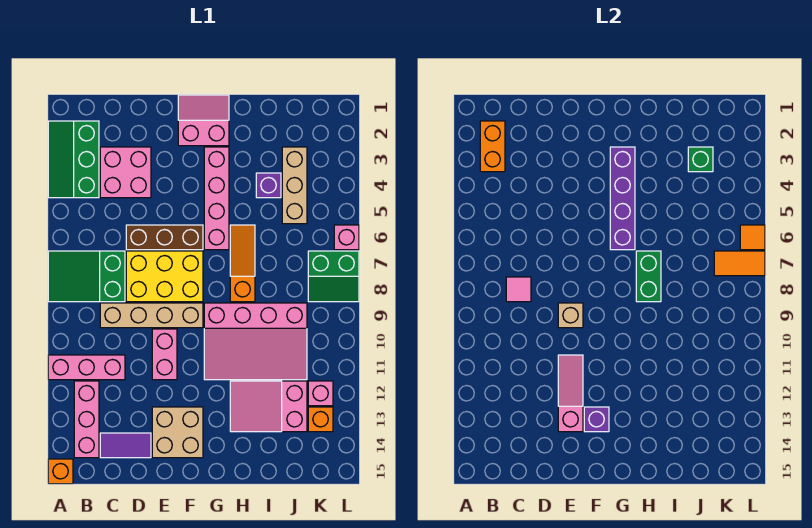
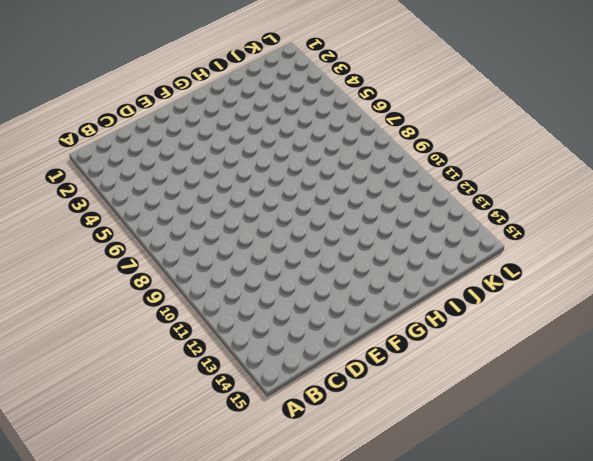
none -> green 2x3 slope [48,121,99,198]
none -> green 2x3 slope [48,251,125,302]
none -> pink 1x3 brick [48,355,125,380]
none -> orange 1x1 brick [48,459,73,484]

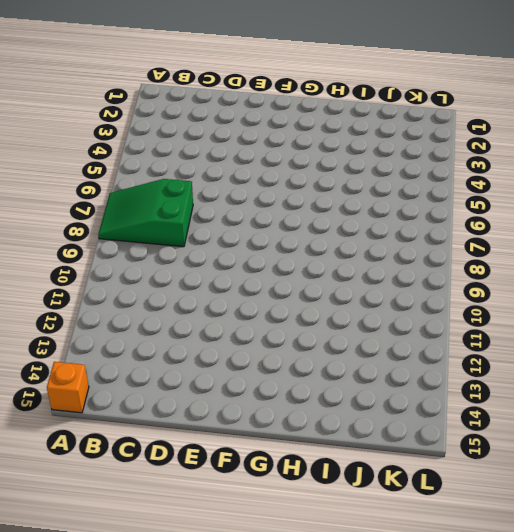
none -> green 2x3 slope [48,121,99,198]
none -> pink 1x3 brick [48,355,125,380]
none -> pink 1x3 brick [74,381,99,458]
none -> pink 2x2 brick [100,147,151,198]

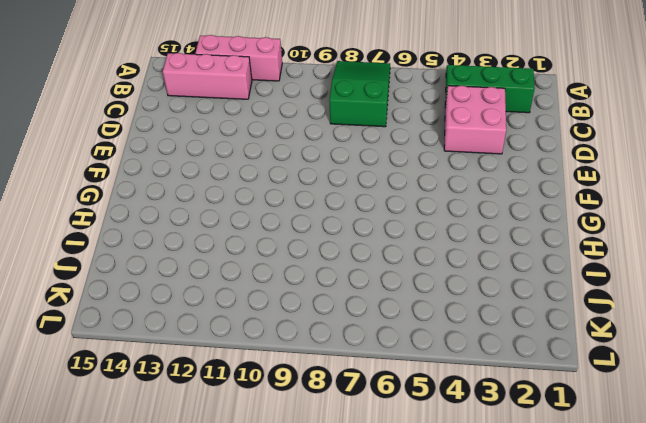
pink 1x3 brick [195,35,282,81] -> pink 1x3 brick turned to [48,355,125,380]
none -> orange 1x1 brick [48,459,73,484]
none -> tan 1x4 brick [100,303,203,328]
none -> purple 1x2 tile [100,433,151,458]
none -> brown 1x3 brick [126,225,203,250]

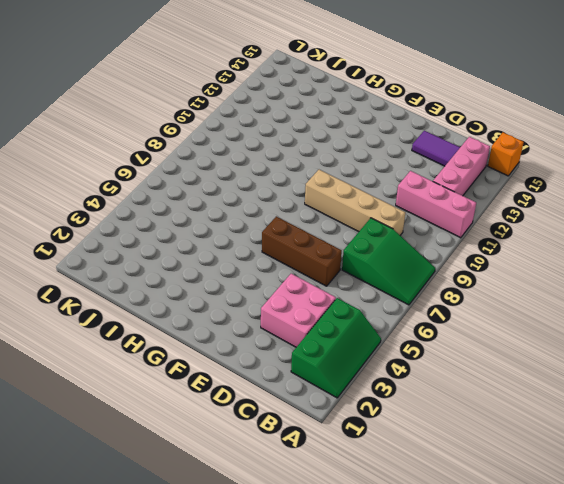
none -> yellow 2x3 brick [126,251,203,302]
none -> pink 1x2 brick [152,329,177,380]
none -> tan 2x2 brick [152,407,203,458]
none -> pink 2x2 slope [178,95,229,146]

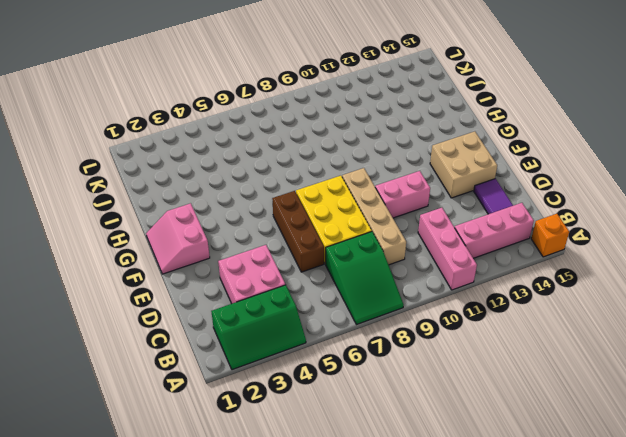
none -> pink 1x4 brick [204,147,229,250]
none -> pink 3x4 slope [204,303,307,380]
none -> orange 1x3 slope [230,225,255,302]
none -> pink 2x3 slope [230,381,307,432]

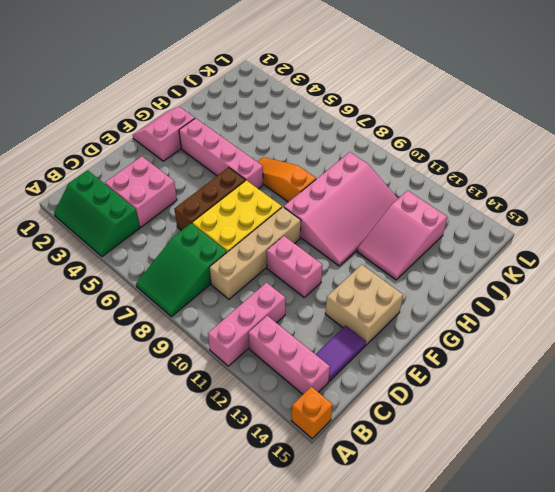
none -> purple 1x1 brick [256,173,281,198]
none -> tan 1x3 brick [282,147,307,224]
none -> green 2x2 slope [308,251,359,302]
none -> pink 1x1 brick [308,381,333,406]

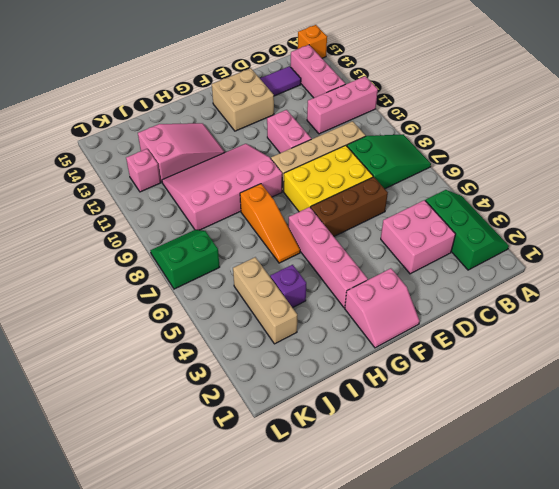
none -> orange 1x1 brick [308,407,333,432]
none -> pink 1x1 brick [334,225,359,250]
none -> orange 1x2 brick [480,121,505,172]
none -> pink 1x1 tile [506,277,531,302]

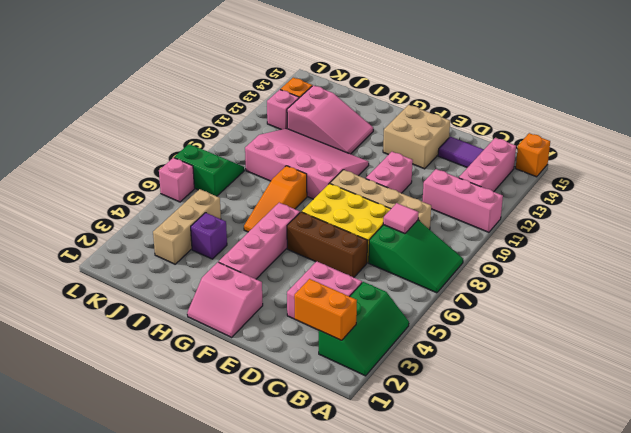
orange 1x2 brick [294,279,357,340] -> orange 1x2 brick turned to [480,121,505,172]
none -> tan 1x1 brick [558,303,583,328]
none -> pink 1x3 slope [558,355,583,432]
none -> purple 1x1 brick [584,407,609,432]
none -> purple 1x4 brick [610,147,635,250]

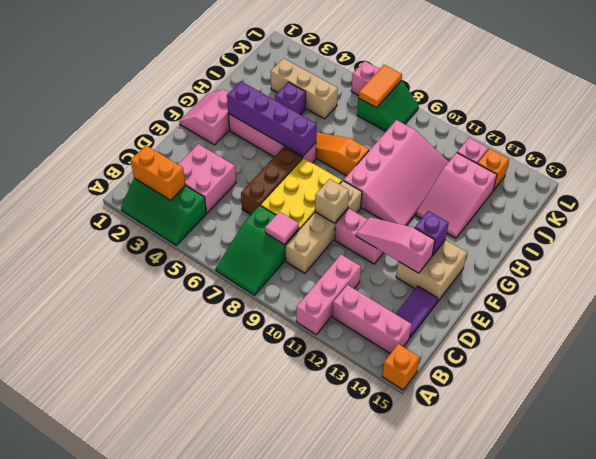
none -> green 1x2 brick [636,251,661,302]
none -> green 1x1 brick [688,147,713,172]
none -> orange 1x1 tile [740,225,765,250]

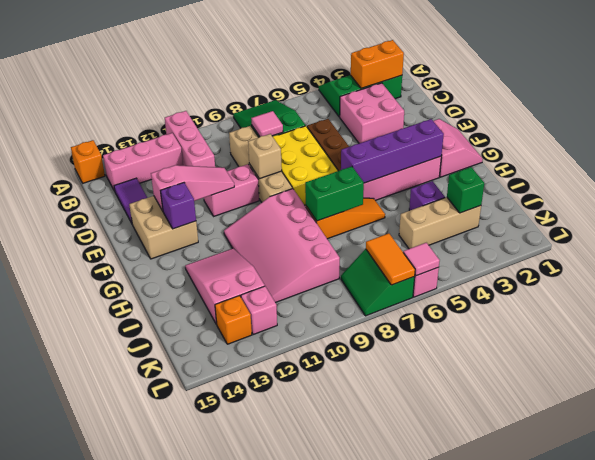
pink 1x1 tile [403,243,440,276] -> orange 1x1 tile [740,225,765,250]

